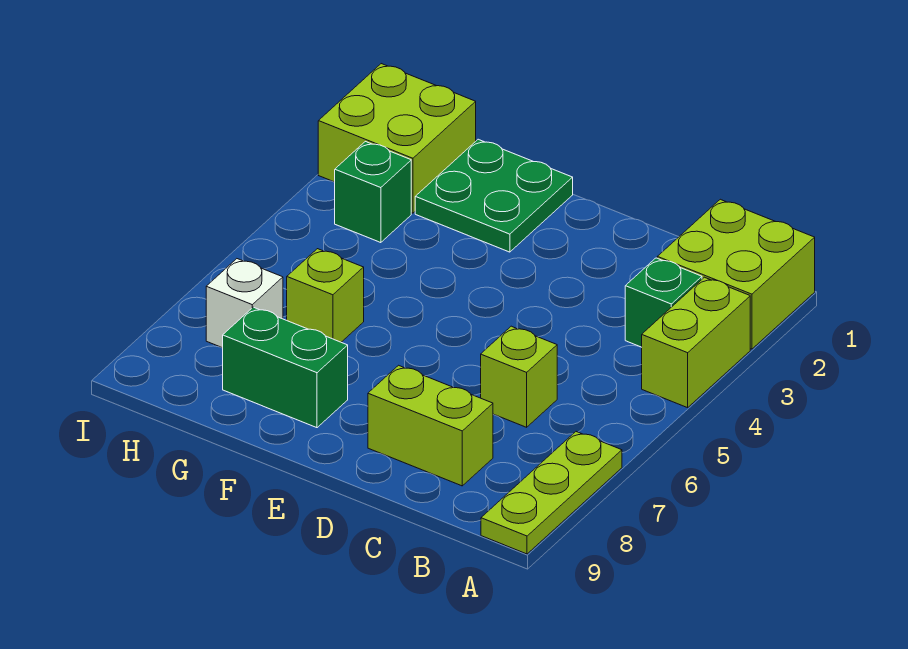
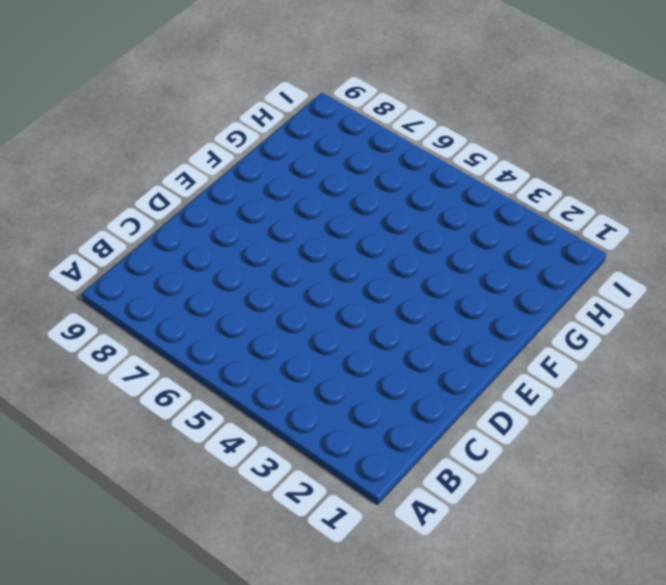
none -> lime 2x2 brick [657,199,815,349]
none -> lime 1x2 brick [641,277,750,408]
none -> lime 1x3 plate [481,432,622,554]

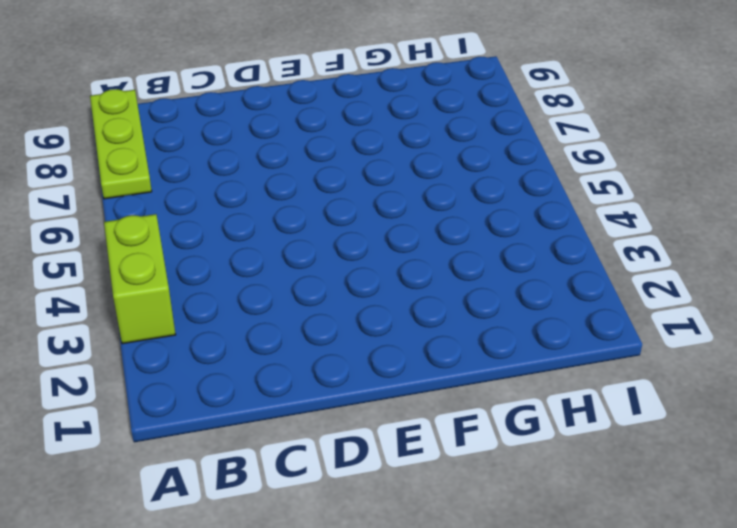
none -> lime 2x2 brick [657,199,815,349]
none -> green 1x1 brick [625,258,702,347]
none -> lime 1x1 brick [481,326,557,427]

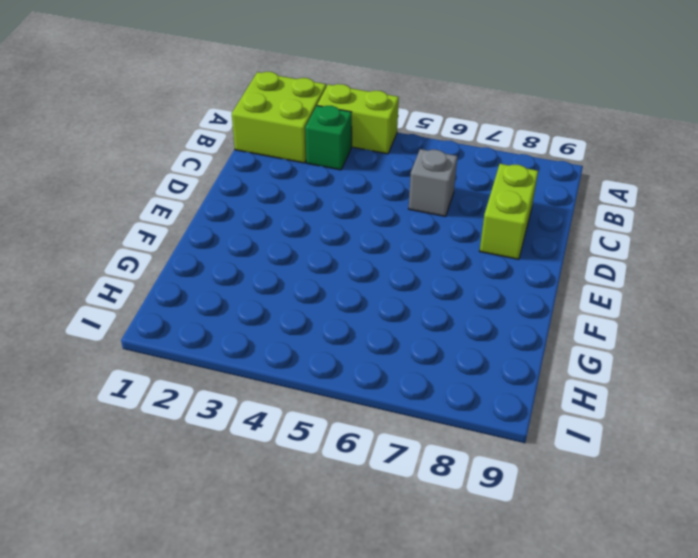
grey 1x1 brick [409,149,457,216] -> lime 1x1 brick [481,326,557,427]
none -> lime 1x3 plate [481,432,622,554]
none -> green 2x2 plate [415,139,573,252]
none -> green 1x2 brick [223,307,348,428]

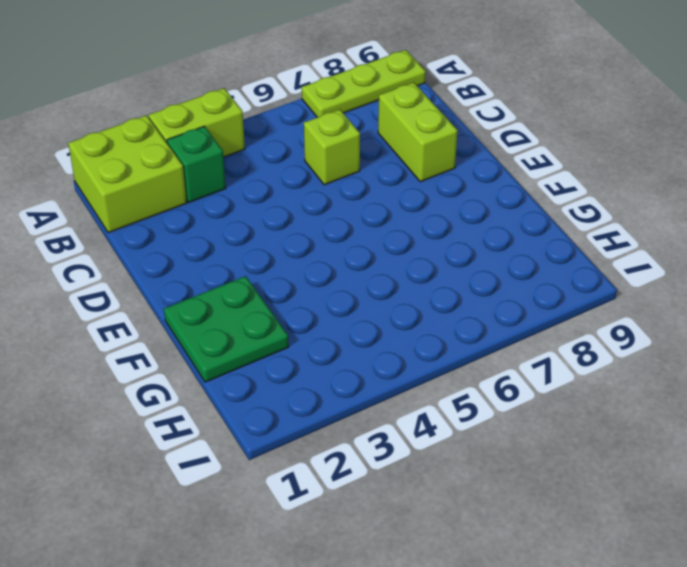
none -> green 1x2 brick [223,307,348,428]
none -> lime 1x1 brick [287,249,364,342]
none -> lime 2x2 brick [318,64,476,213]

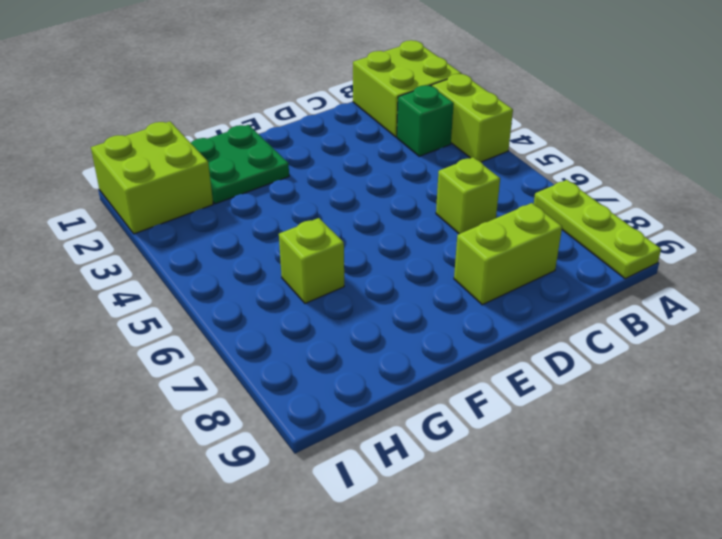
none -> green 1x2 brick [223,307,348,428]
none -> green 1x1 brick [335,142,411,243]
none -> white 1x1 brick [206,259,283,348]

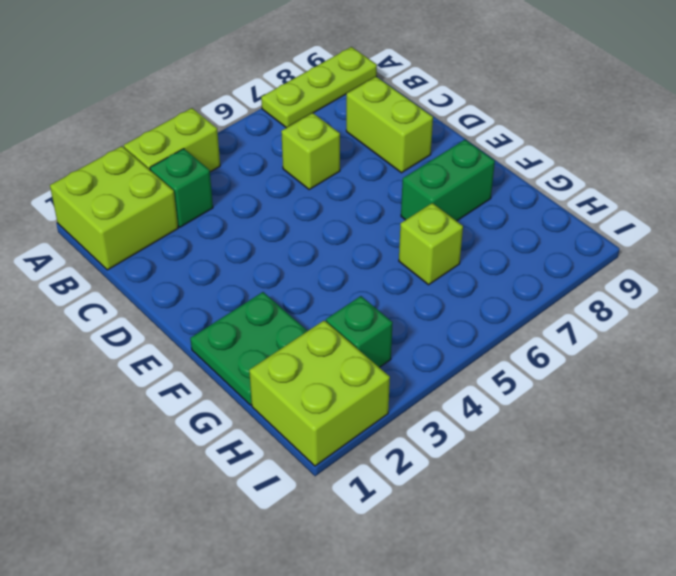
green 1x2 brick [401,140,495,221] -> green 1x2 brick turned to [223,307,348,428]
none -> white 1x1 brick [206,259,283,348]

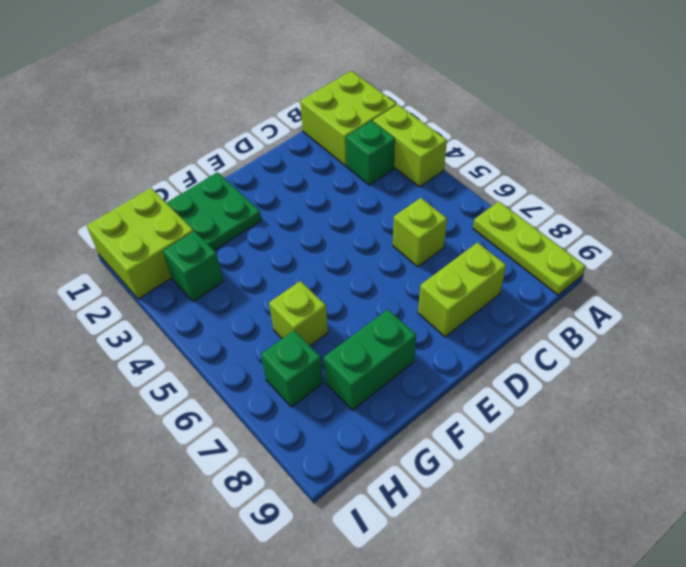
green 1x1 brick [261,331,323,407] -> white 1x1 brick [206,259,283,348]

